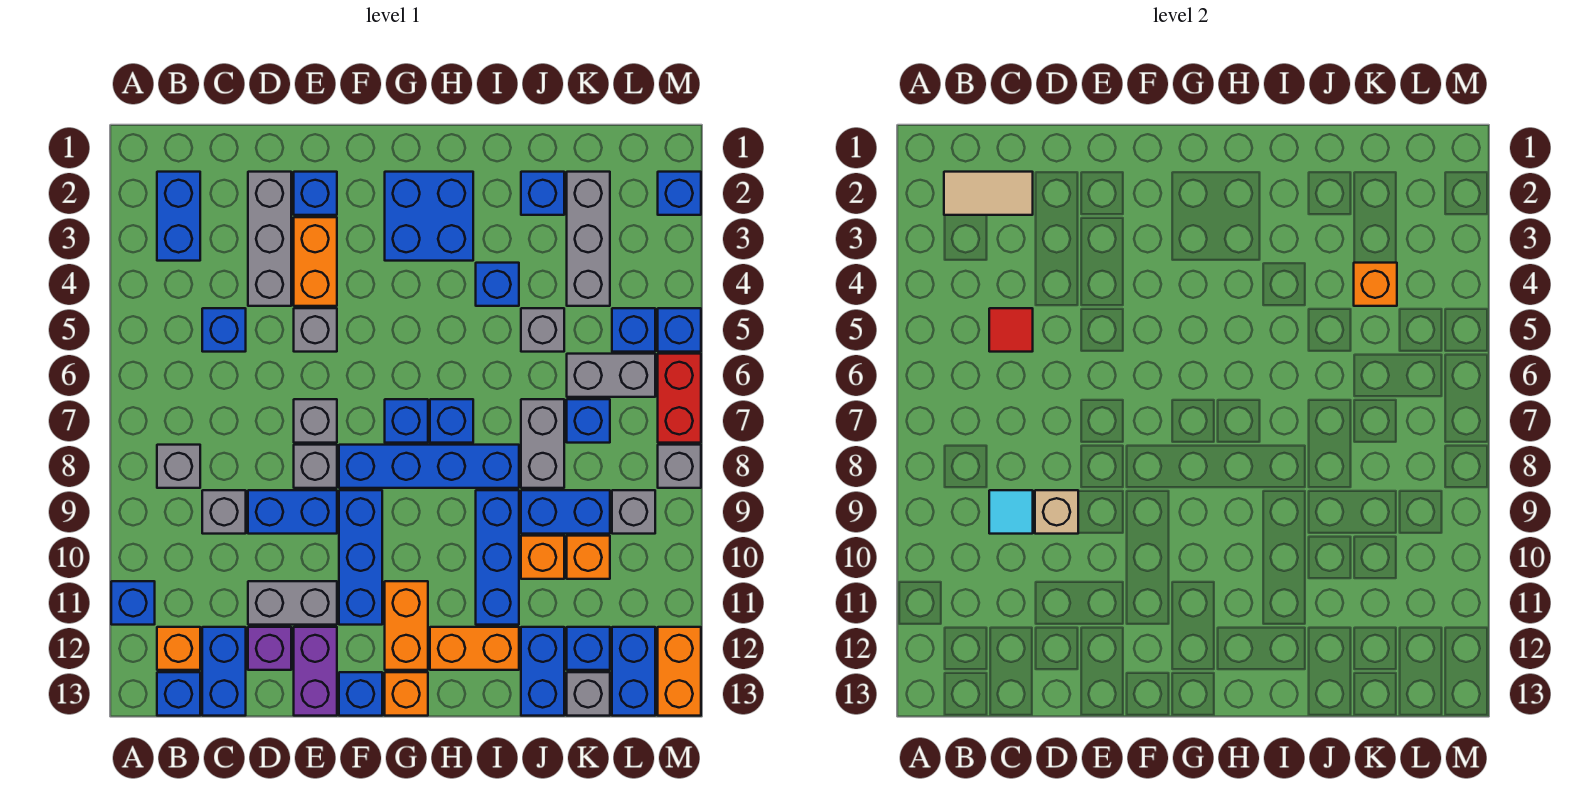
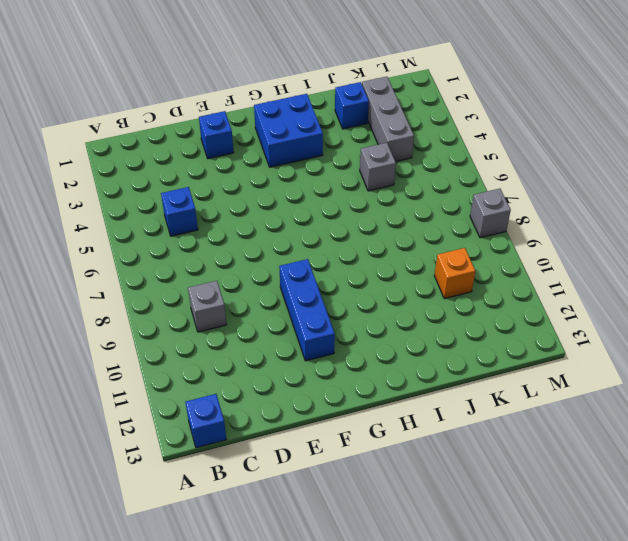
none -> blue 1x1 brick [111,581,155,625]
none -> blue 1x2 brick [157,172,200,261]
none -> grey 1x1 brick [157,445,200,488]
none -> orange 1x1 brick [157,627,200,670]

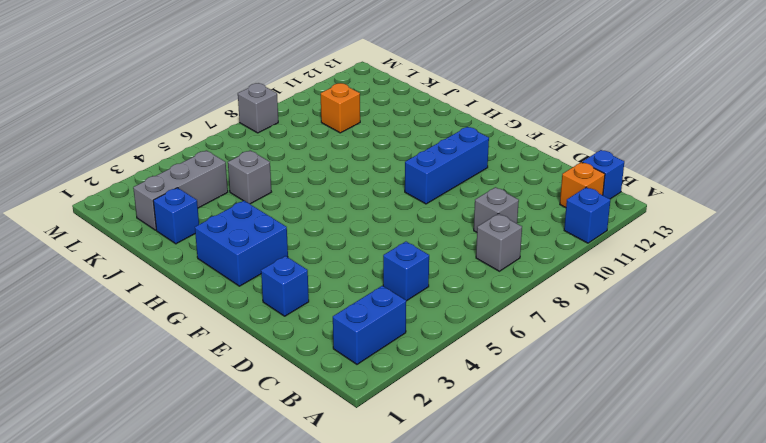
none -> blue 1x2 brick [202,627,246,716]
none -> grey 1x3 brick [248,172,291,306]
none -> blue 1x2 brick [248,490,337,534]
none -> grey 1x2 brick [248,581,337,625]

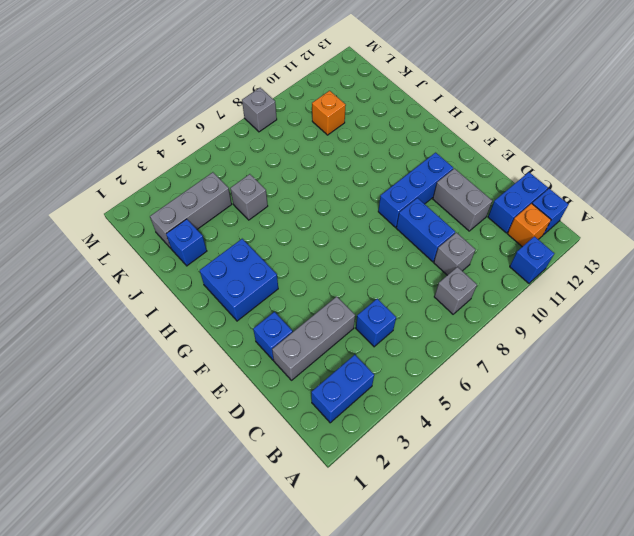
none -> purple 1x1 brick [248,627,291,670]
none -> orange 1x2 brick [294,217,337,306]
none -> grey 1x1 brick [294,308,337,352]
none -> grey 1x1 brick [294,399,337,443]

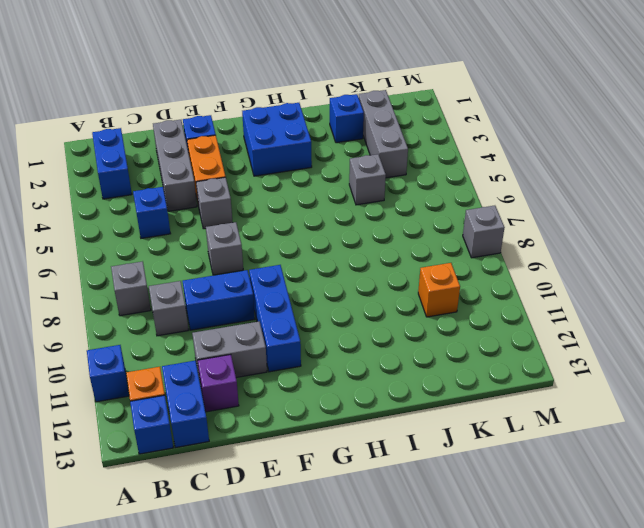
none -> grey 1x1 brick [294,445,337,488]
none -> purple 1x2 brick [294,627,337,716]
none -> blue 1x4 brick [339,445,519,488]
none -> blue 1x1 brick [339,672,382,716]

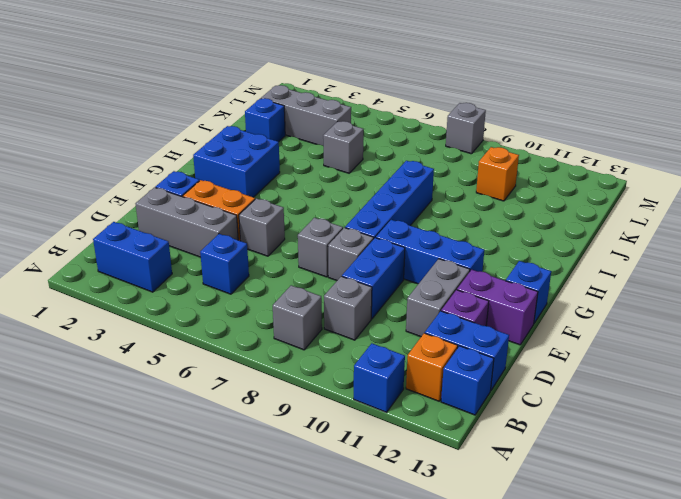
none -> blue 1x1 brick [385,399,428,443]
none -> orange 1x2 brick [385,581,428,670]
none -> orange 1x1 brick [385,672,428,716]
none -> blue 1x1 brick [430,399,473,443]

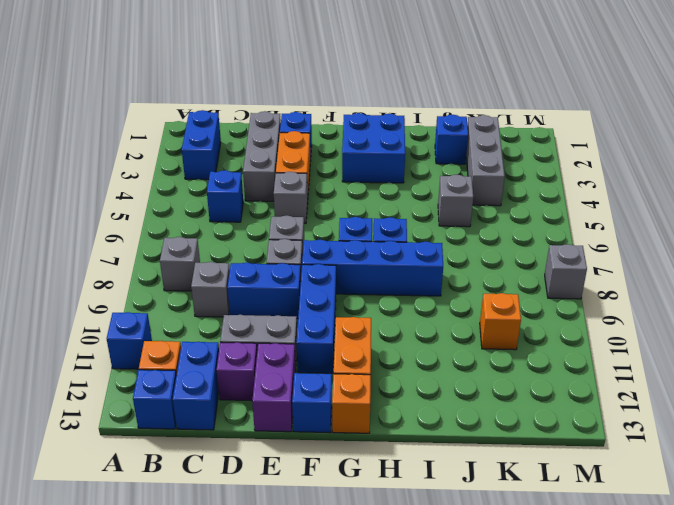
none -> orange 1x2 brick [430,627,519,670]
none -> blue 1x1 brick [476,263,519,306]
none -> blue 1x3 brick [476,490,519,625]
none -> grey 1x2 brick [521,399,564,488]

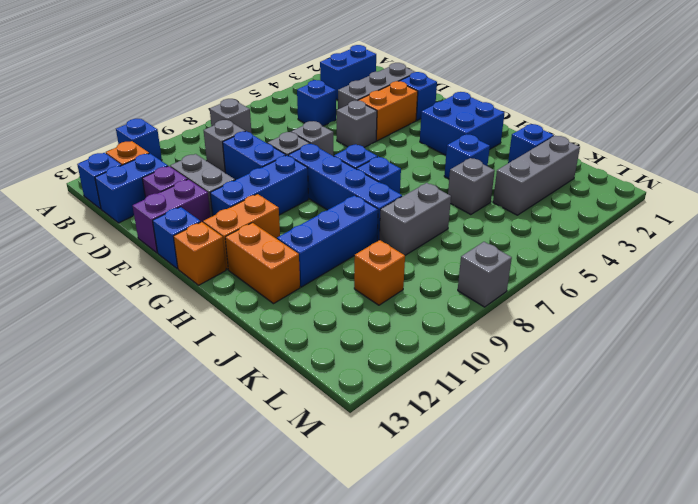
none -> blue 1x2 brick [521,490,610,534]
none -> orange 1x1 brick [521,536,564,579]
none -> blue 1x2 brick [521,627,564,716]
none -> grey 1x2 brick [567,354,655,397]

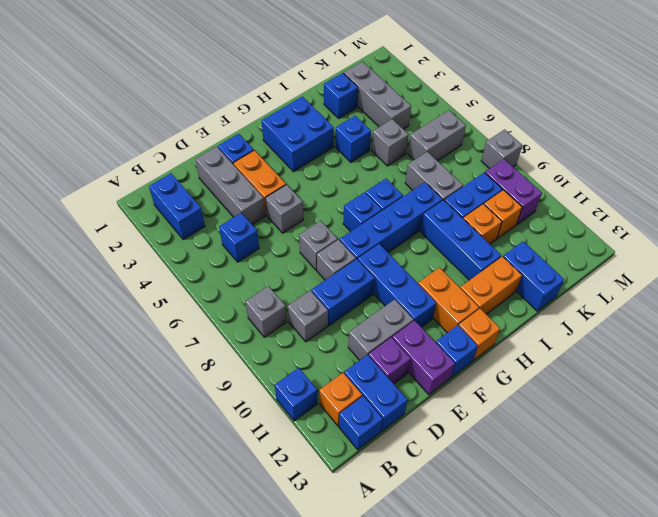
purple 1x2 brick [485,159,542,224] -> grey 1x1 brick [612,490,655,534]
none -> blue 1x1 brick [567,399,610,443]
none -> blue 1x1 brick [567,627,610,670]
none -> grey 1x1 brick [567,672,610,716]
none -> blue 1x1 brick [612,308,655,352]

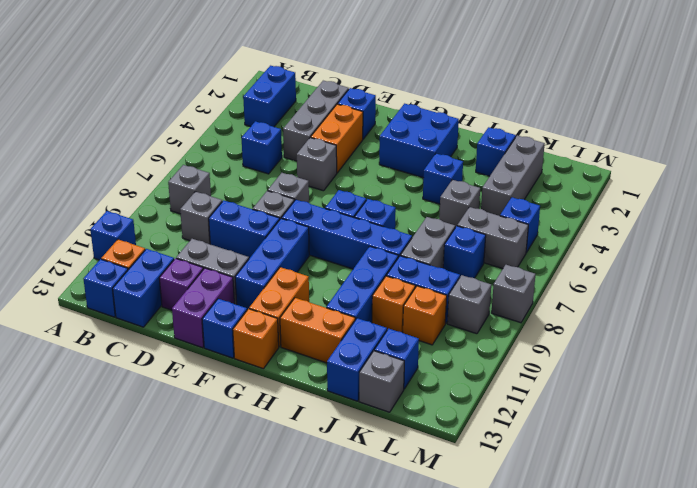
none -> blue 1x2 brick [612,627,655,716]
none -> blue 1x1 brick [658,172,701,215]
none -> blue 1x1 brick [658,308,701,352]
none -> red 1x2 brick [658,354,701,443]

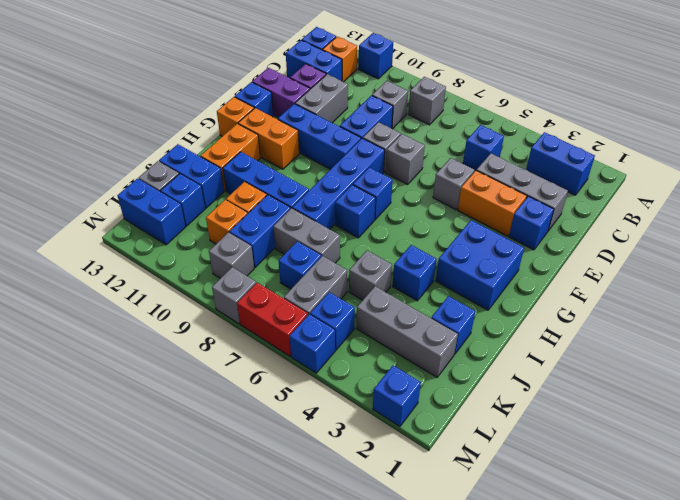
none -> orange 1x2 brick [658,627,701,716]
none -> tan 1x2 tile [944,172,1033,215]
none -> red 1x1 tile [989,308,1033,352]
none -> cyan 1x1 tile [989,490,1033,534]

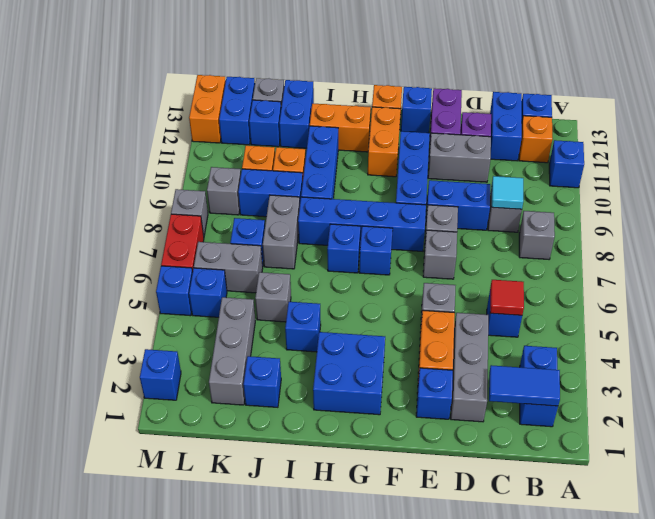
blue 1x2 tile [489,365,560,406] -> tan 1x2 tile [944,172,1033,215]
none -> tan 1x1 brick [1035,490,1078,534]
none -> orange 1x1 brick [1354,263,1397,306]

